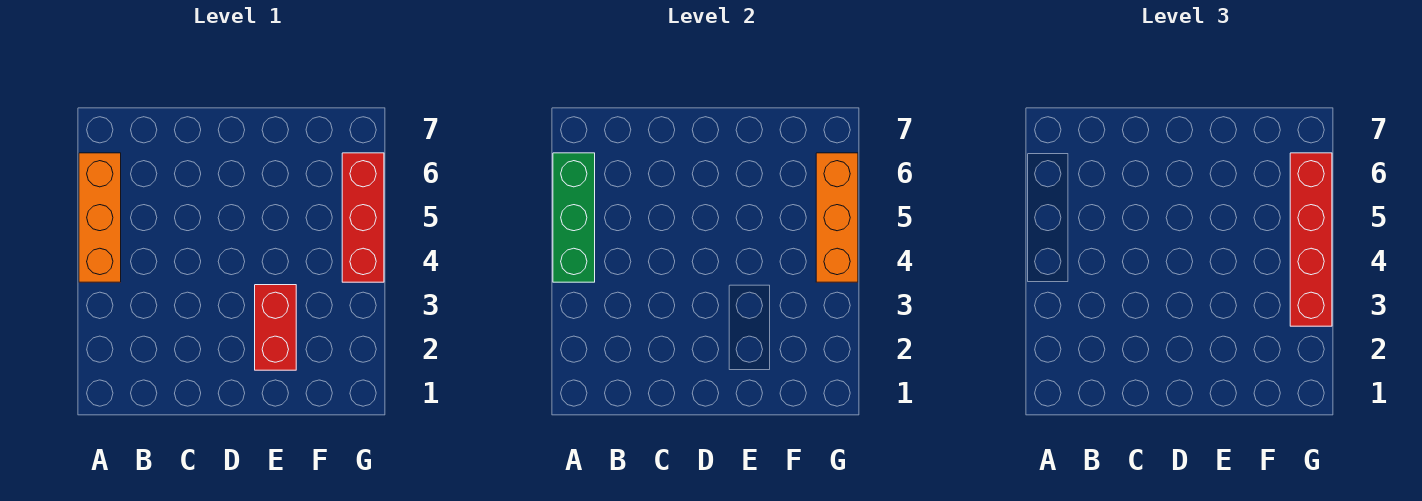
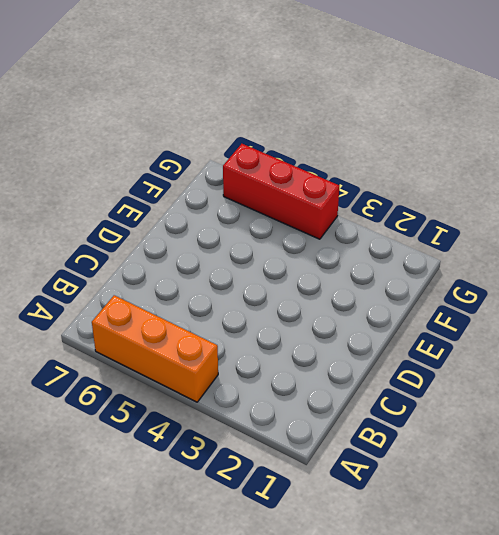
none -> red 1x2 brick [255,285,296,370]
none -> green 1x3 brick [553,153,595,282]

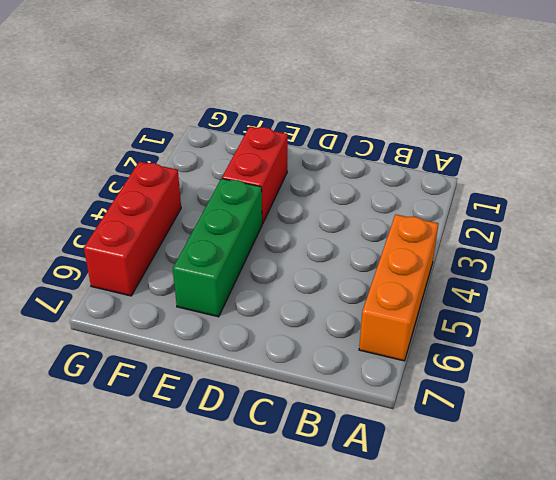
green 1x3 brick [173,179,262,317] -> green 1x3 brick moved to [553,153,595,282]
none -> orange 1x3 brick [816,153,858,282]
none -> red 1x4 brick [1290,153,1332,326]

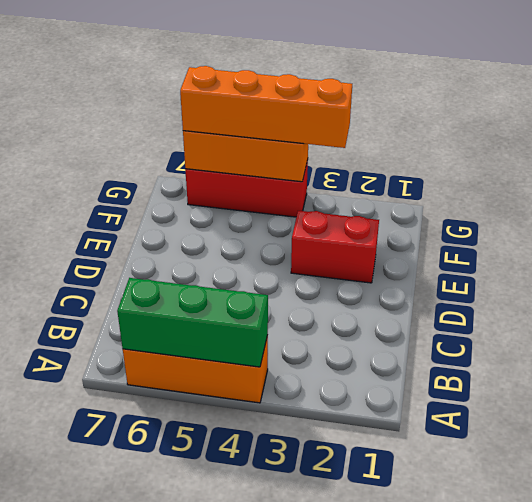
orange 1x4 brick [180,66,352,148] -> red 1x4 brick [1290,153,1332,326]

